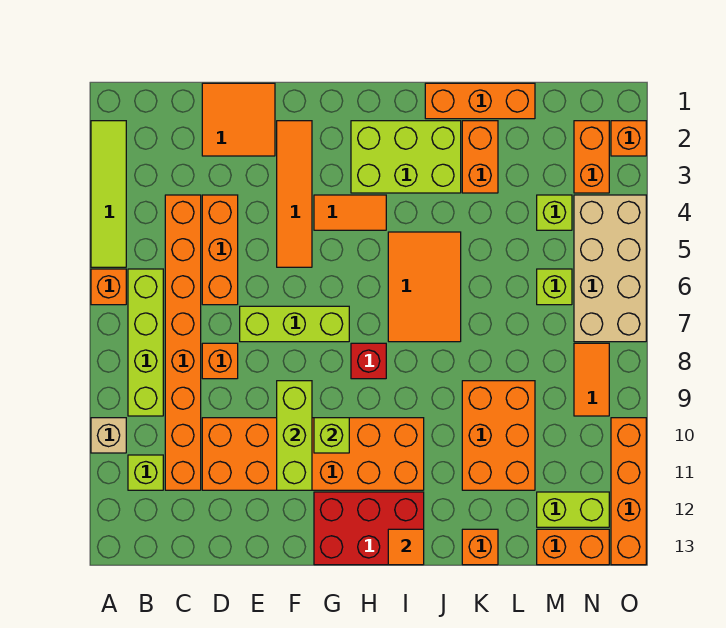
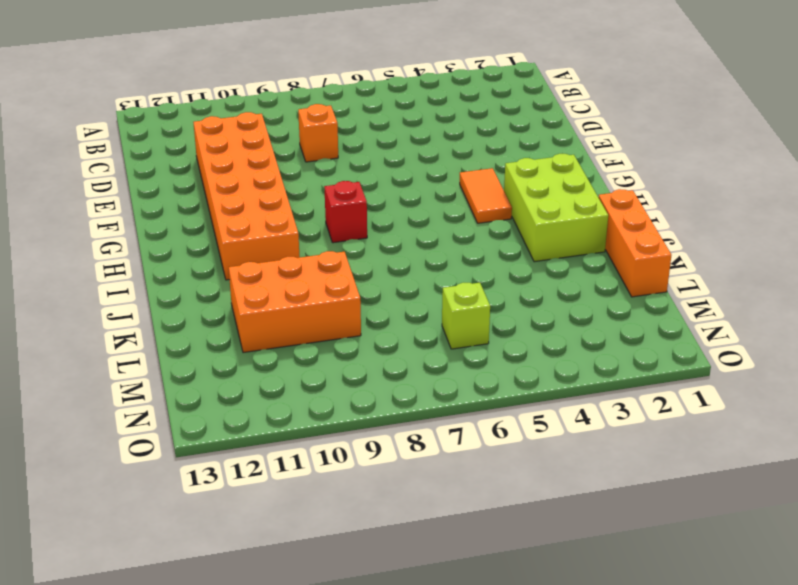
none -> lime 1x4 tile [91,121,126,267]
none -> orange 1x1 brick [91,269,126,305]
none -> tan 1x1 brick [91,418,126,453]
none -> lime 1x4 brick [128,269,163,416]

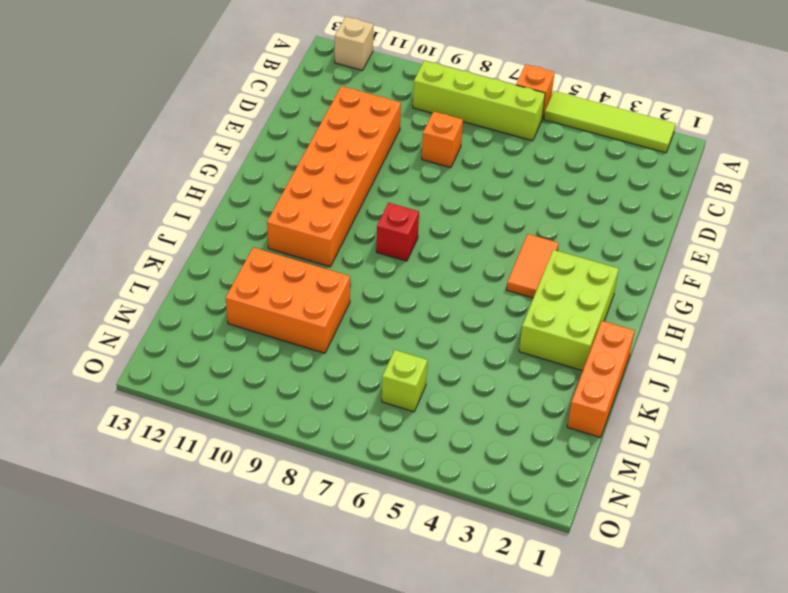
tan 1x1 brick [335,17,374,70] -> tan 1x1 brick moved to [91,418,126,453]
none -> lime 1x1 brick [128,455,163,490]
none -> orange 1x8 brick [165,195,201,490]
none -> orange 2x2 tile [202,83,275,156]
none -> orange 1x3 brick [202,195,238,305]

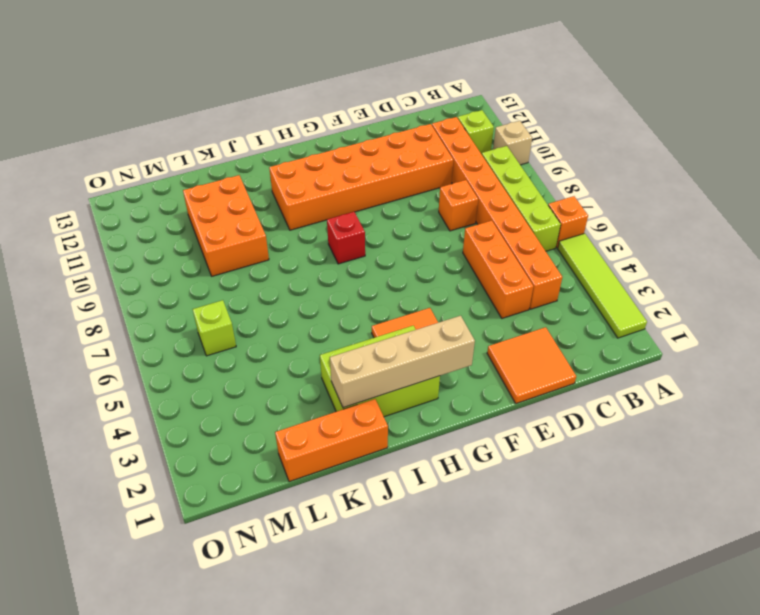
tan 1x4 brick [330,316,475,408] -> none
none -> lime 1x3 brick [240,306,349,342]
none -> orange 1x4 tile [277,121,312,267]
none -> red 2x3 brick [314,492,424,565]
none -> orange 2x3 tile [388,232,461,342]

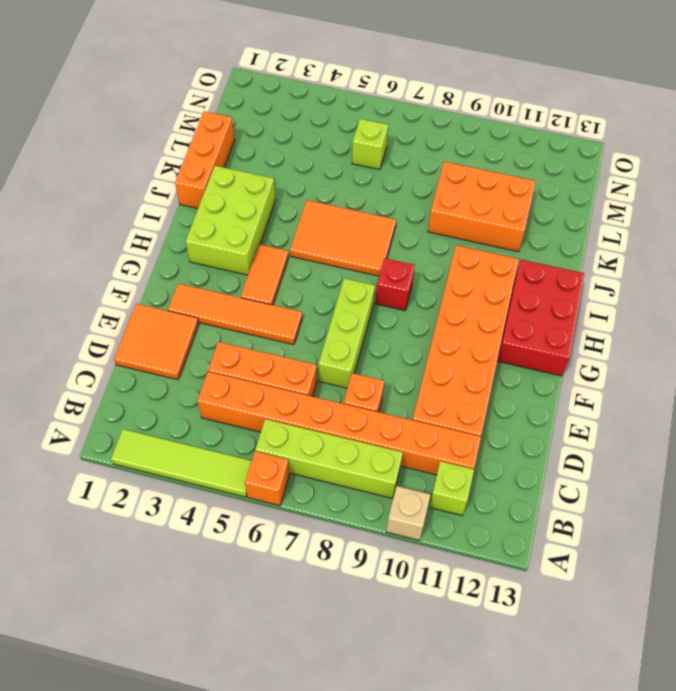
none -> orange 1x2 brick [462,121,498,193]
none -> orange 1x1 brick [462,529,498,565]
none -> lime 1x1 brick [537,195,572,230]
none -> lime 1x2 brick [537,492,609,527]

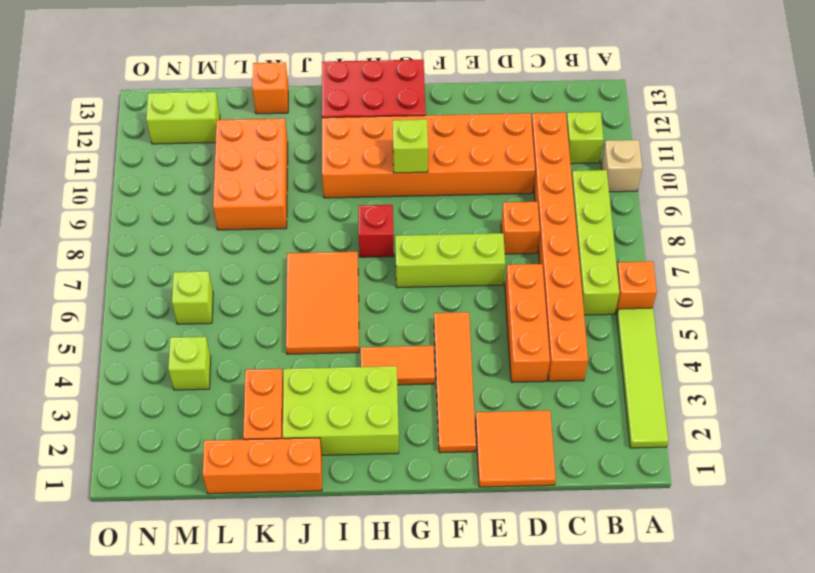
none -> orange 1x2 brick [537,529,609,565]
none -> orange 1x2 brick [574,121,609,193]
none -> tan 2x4 brick [574,195,646,342]
none -> orange 1x2 tile [574,343,609,416]

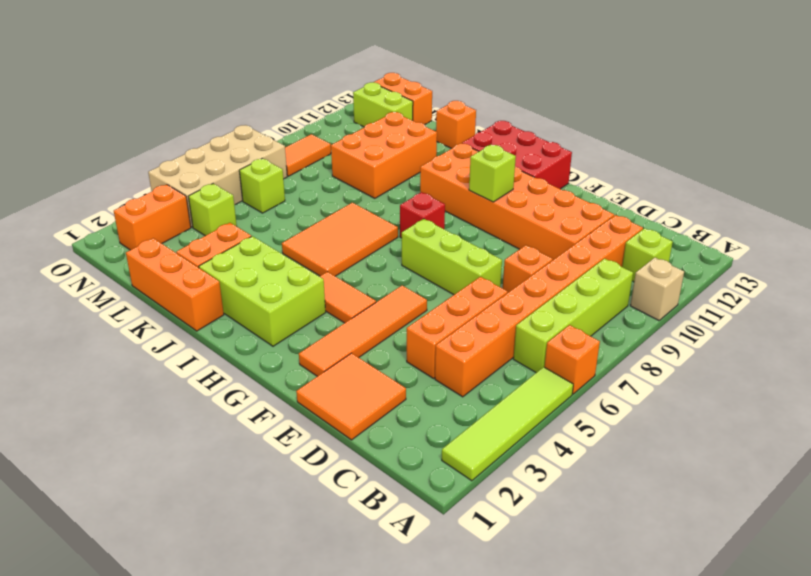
none -> orange 1x1 brick [611,121,646,156]
none -> orange 1x4 brick [611,418,646,565]
none -> lime 1x3 brick [277,381,312,490]
none -> orange 1x1 tile [388,529,424,565]

